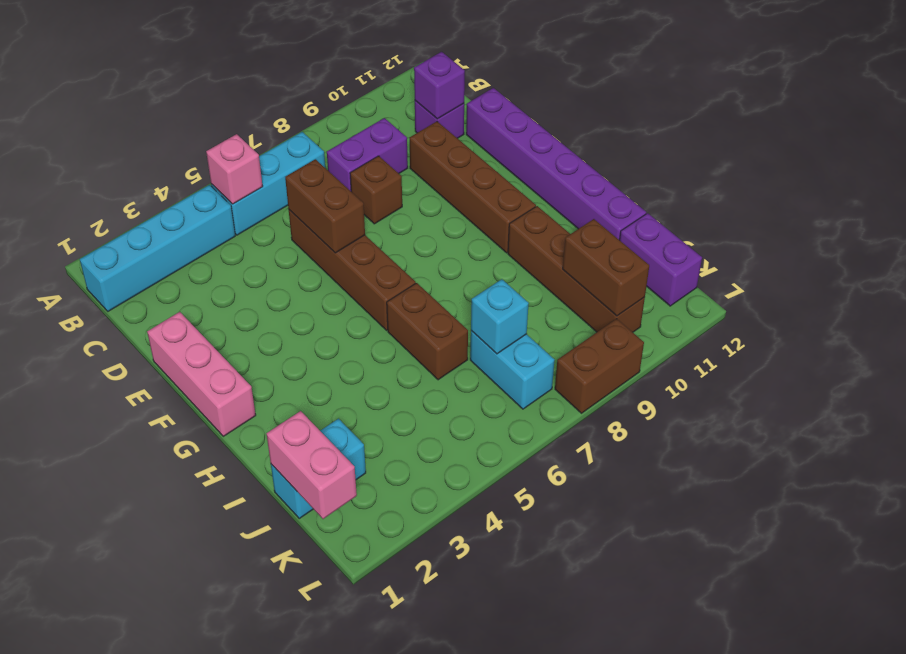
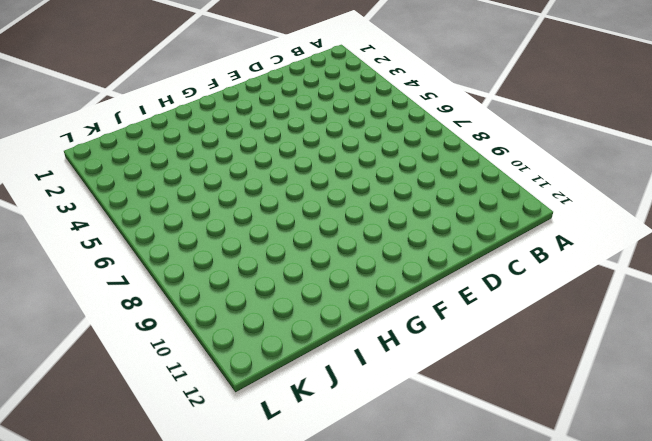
none -> cyan 1x4 brick [80,185,235,311]
none -> cyan 1x3 brick [211,132,325,235]
none -> purple 1x2 brick [327,118,408,191]

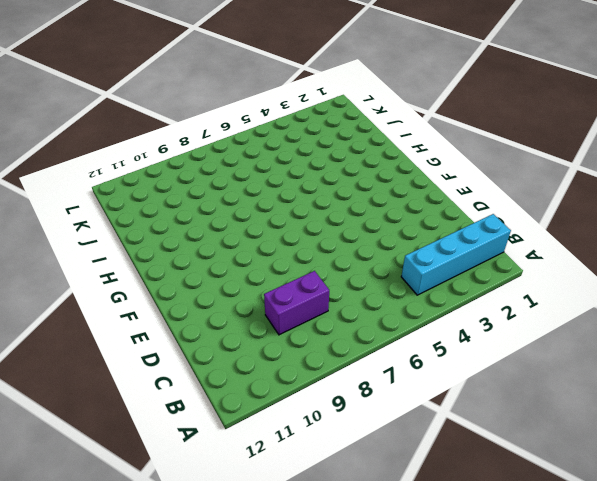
none -> cyan 1x3 brick [211,132,325,235]
none -> purple 1x1 brick [415,101,464,138]
none -> brown 1x4 brick [289,210,416,330]

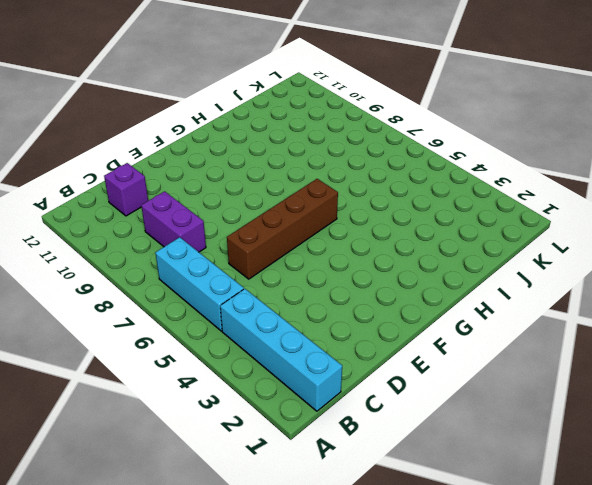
none -> brown 1x1 brick [350,156,402,224]
none -> brown 1x4 brick [410,121,536,253]
none -> purple 1x6 brick [466,88,646,240]

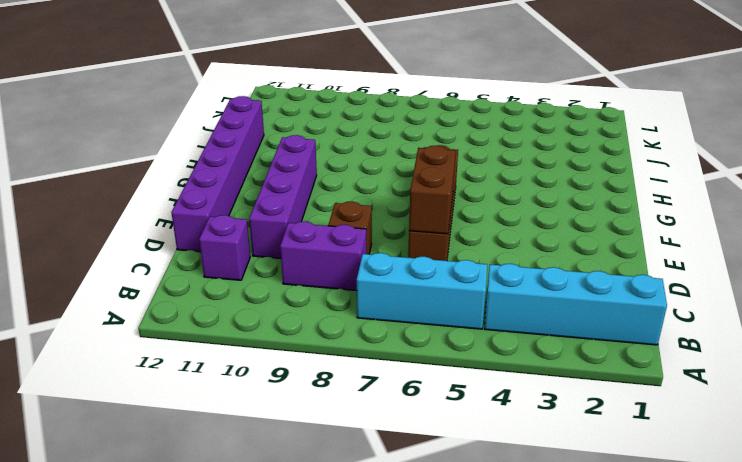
purple 1x4 brick [249,135,317,258] -> brown 1x4 brick [410,121,536,253]
none -> pink 1x3 brick [147,312,256,436]
none -> brown 1x2 brick [387,283,468,380]
none -> brown 1x4 brick [508,206,645,332]

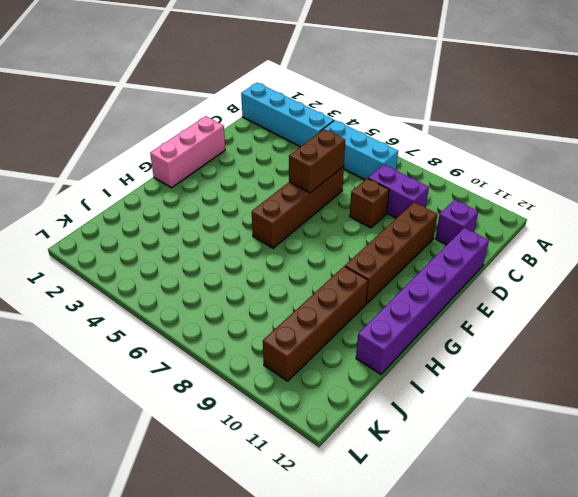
none -> brown 1x2 brick [387,283,468,380]
none -> cyan 1x2 brick [271,419,366,518]
none -> cyan 1x2 brick [470,331,554,409]

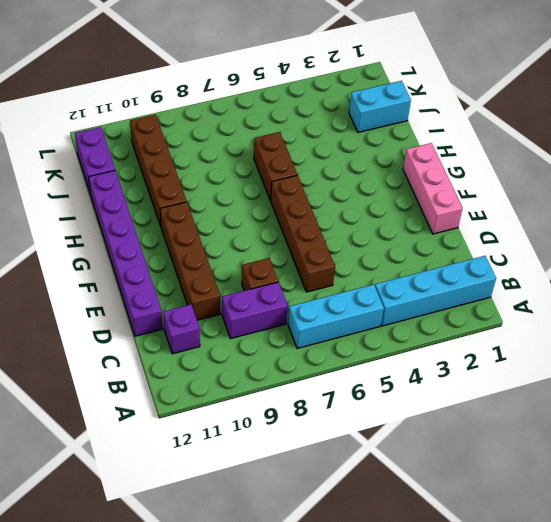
none -> cyan 1x2 brick [470,331,554,409]
none -> brown 1x2 brick [555,319,644,413]
none -> pink 1x1 brick [206,134,263,204]

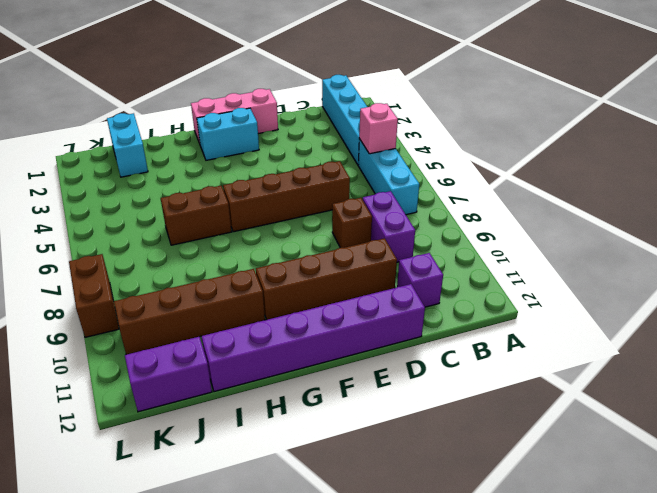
cyan 1x2 brick [197,108,259,160] -> cyan 1x2 brick moved to [470,331,554,409]
none -> purple 1x1 brick [414,52,465,119]
none -> brown 1x2 brick [285,159,365,253]
none -> pink 1x2 brick [267,411,357,519]

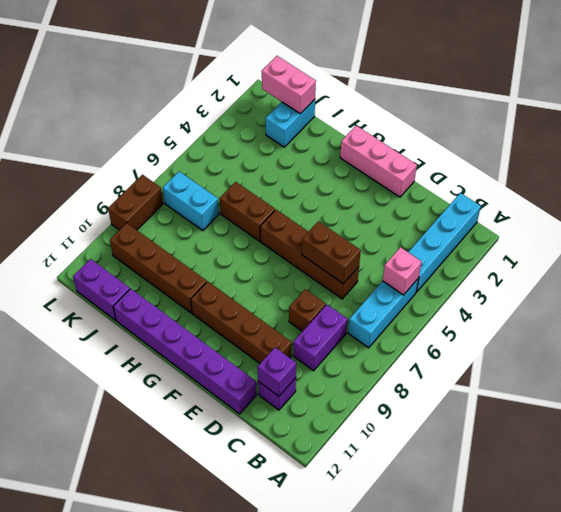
none -> cyan 1x1 brick [471,279,529,354]
none -> brown 1x2 brick [563,219,649,316]

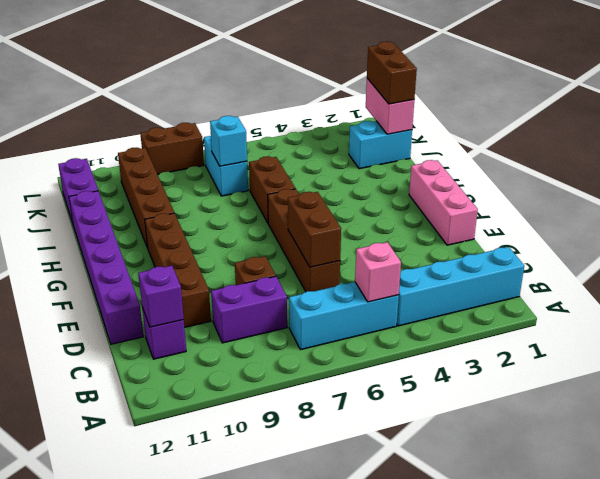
brown 1x2 brick [367,41,417,104] -> brown 1x2 brick moved to [563,219,649,316]

